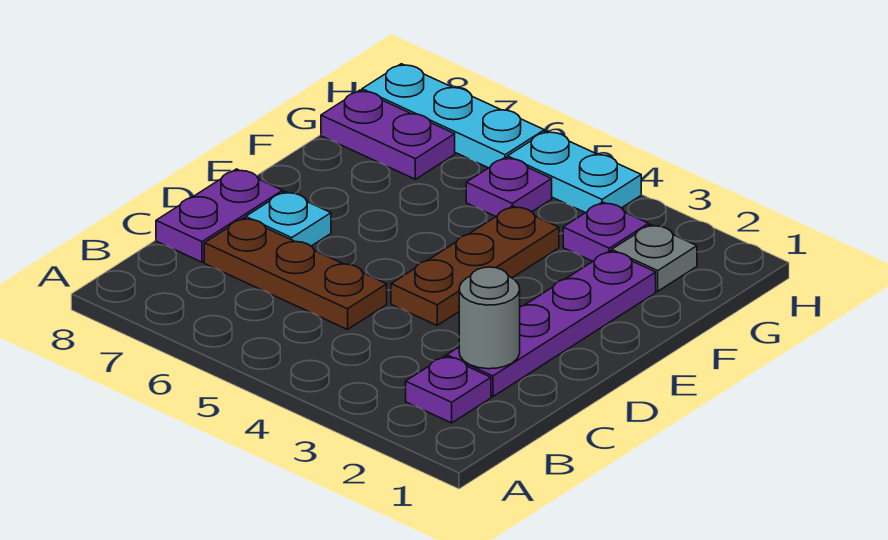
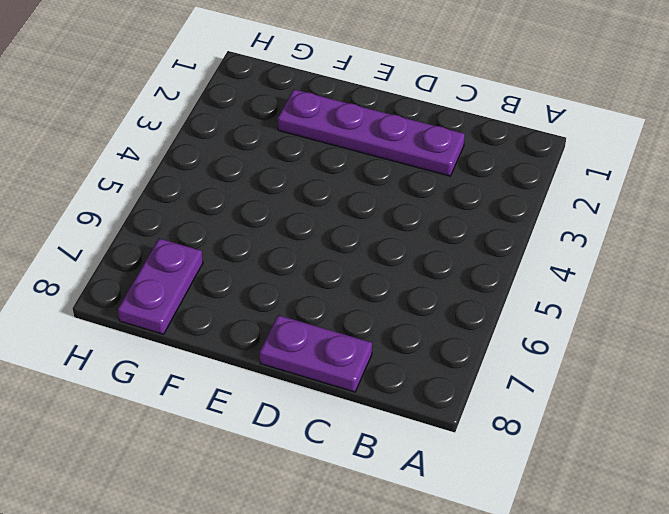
none -> purple 1x1 plate [406,356,491,423]
none -> brown 1x3 plate [204,218,387,329]
none -> brown 1x3 plate [391,206,559,325]

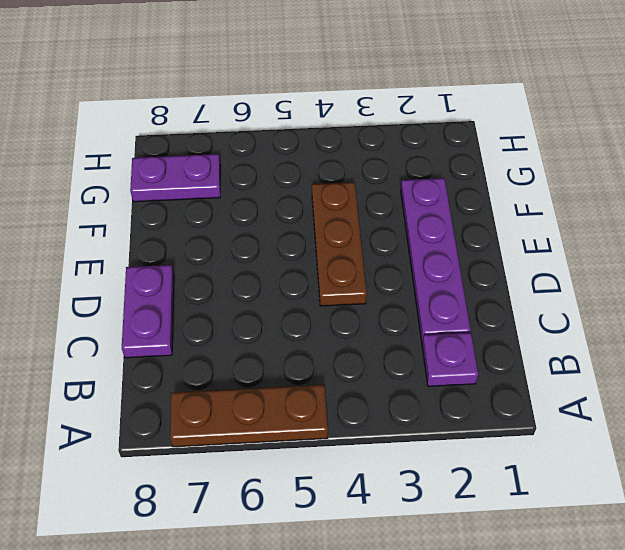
brown 1x3 plate [170,385,328,447] -> brown 1x3 plate moved to [204,218,387,329]
none -> cyan 1x1 plate [246,192,331,246]
none -> grey 1x1 plate [612,225,697,291]
none -> purple 1x1 plate [563,202,649,261]

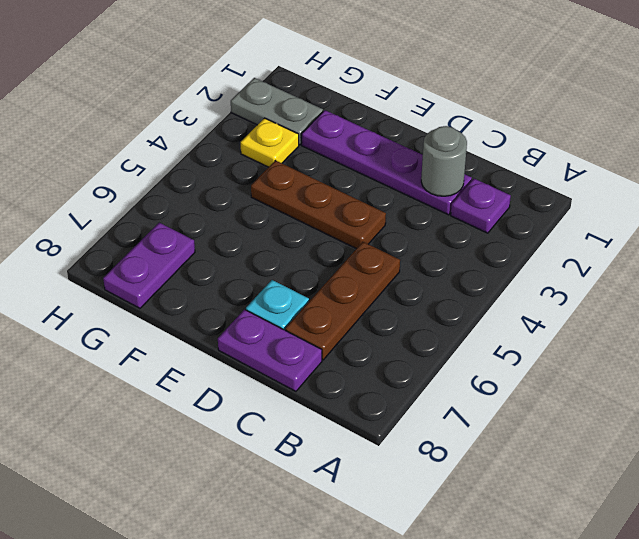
grey 1x2 plate [231,78,323,145] -> grey 1x1 plate [612,225,697,291]
yellow 1x1 plate [241,118,299,167] -> purple 1x1 plate [563,202,649,261]
none -> purple 1x1 plate [466,157,552,216]
none -> cyan 1x2 plate [507,131,641,213]
none -> cyan 1x3 plate [362,64,544,168]

